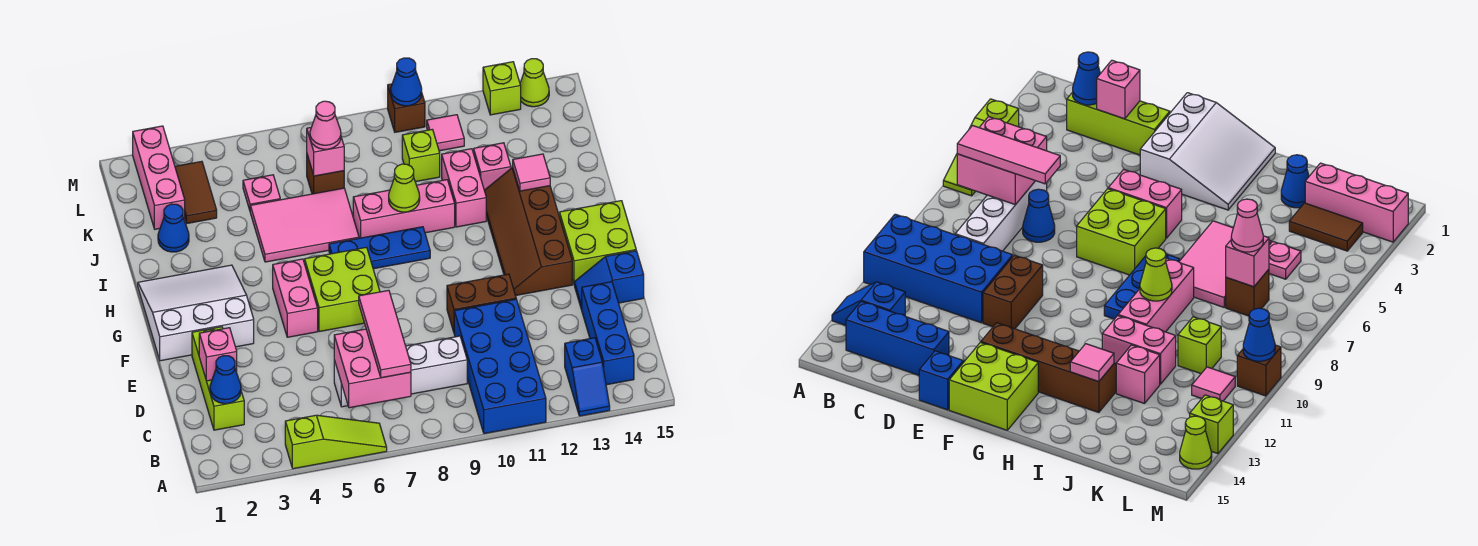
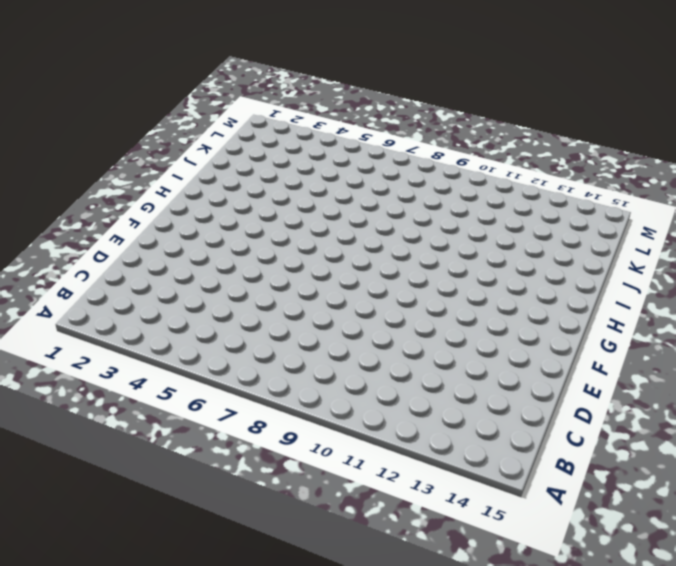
none -> lime 1x3 slope [285,415,387,469]
none -> blue 2x4 brick [454,299,546,434]
none -> blue 1x2 slope [565,338,610,416]
none -> blue 1x3 brick [581,282,634,385]

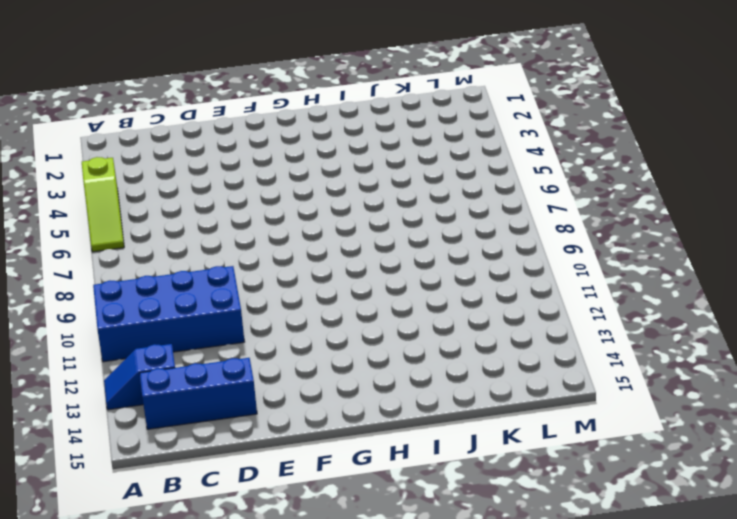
none -> lime 1x3 brick [192,327,244,430]
none -> white 1x4 brick [334,336,467,407]
none -> blue 1x1 cone [1023,189,1055,242]
none -> brown 1x2 brick [447,274,516,332]

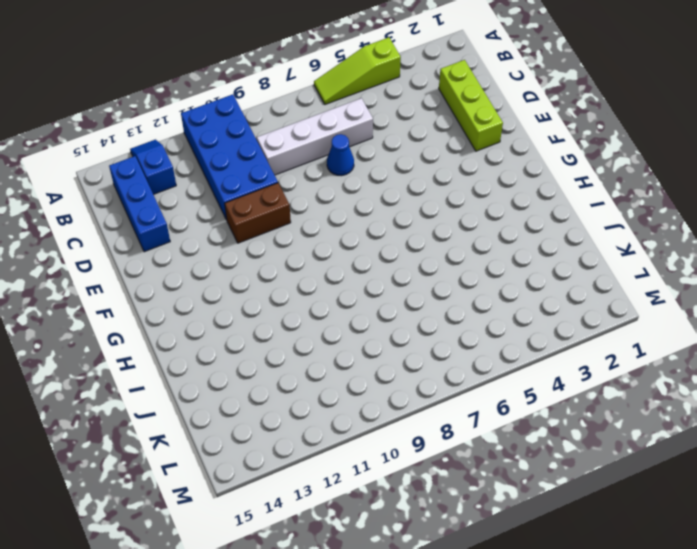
none -> blue 1x2 slope [574,251,644,310]
none -> white 3x3 slope [138,265,254,361]
none -> pink 1x2 brick [273,259,318,337]
none -> lime 2x2 brick [305,247,380,332]

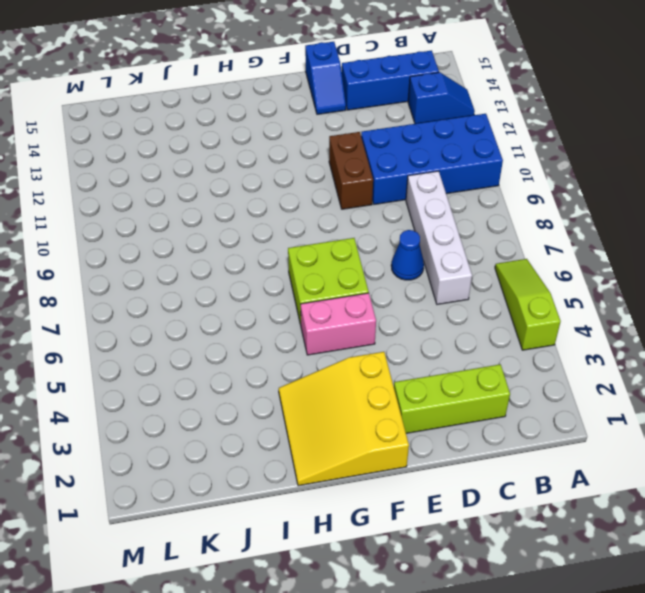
yellow 3x3 slope [279,352,409,486] -> white 3x3 slope [138,265,254,361]
none -> brown 2x4 slope [484,168,572,296]
none -> lime 2x2 brick [560,201,636,283]
none -> blue 1x3 plate [329,227,430,269]
none -> pink 2x3 tile [250,188,359,262]

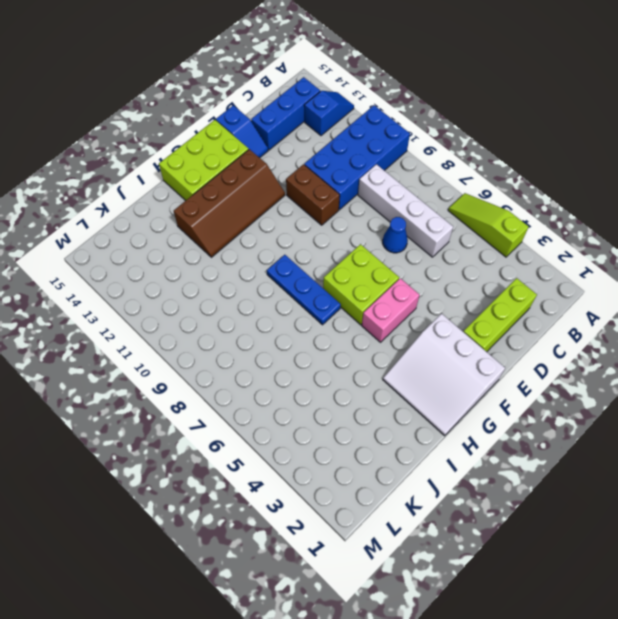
lime 2x3 brick [159,120,249,201] -> lime 2x2 brick [560,201,636,283]
none -> pink 2x3 tile [250,188,359,262]
none -> pink 1x3 brick [353,180,455,238]
none -> pink 1x2 brick [442,149,486,227]
none -> blue 1x1 cone [158,204,189,252]

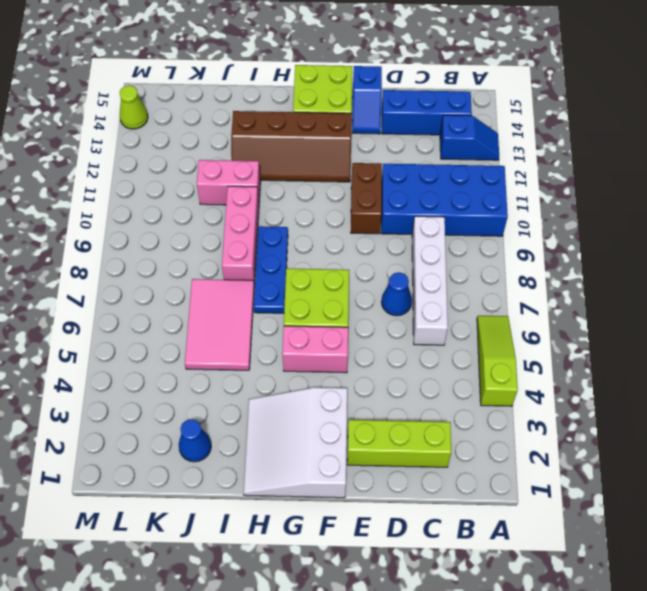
none -> pink 1x1 brick [474,143,511,190]
none -> pink 1x3 brick [133,126,185,229]
none -> brown 1x2 tile [175,161,217,223]
none -> pink 1x1 plate [243,175,280,210]

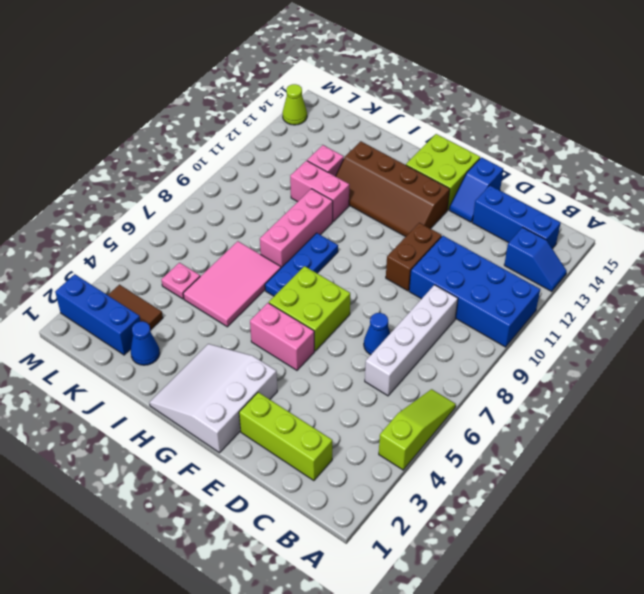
blue 1x3 brick [55,274,141,355] -> pink 1x3 brick [133,126,185,229]
none -> brown 1x1 brick [307,155,344,194]
none -> lime 1x1 brick [402,129,440,182]
none -> pink 1x1 tile [427,115,464,151]
none -> brown 1x1 brick [388,84,425,132]

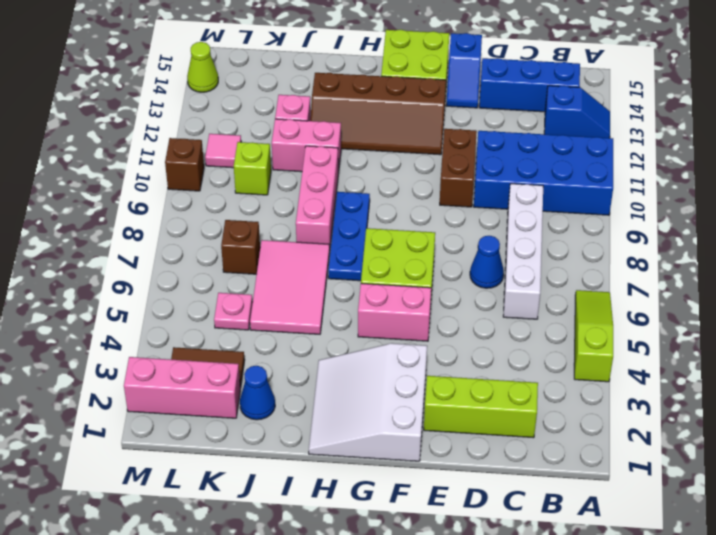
none -> lime 1x1 brick [483,62,521,115]
none -> pink 2x2 brick [334,329,411,408]
none -> blue 1x1 cone [210,356,241,404]
none -> pink 1x1 brick [199,328,237,381]

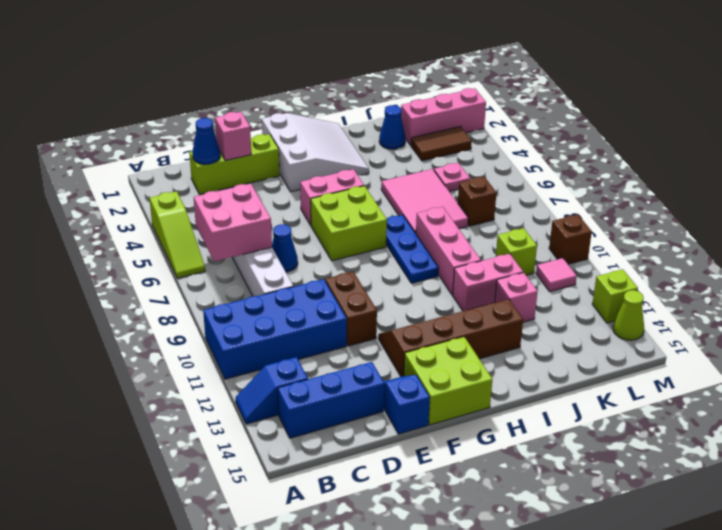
none -> lime 1x1 cone [389,164,420,212]
none -> pink 1x1 tile [513,154,550,191]
none -> pink 1x1 brick [307,128,344,176]
none -> blue 1x1 cone [391,58,422,106]

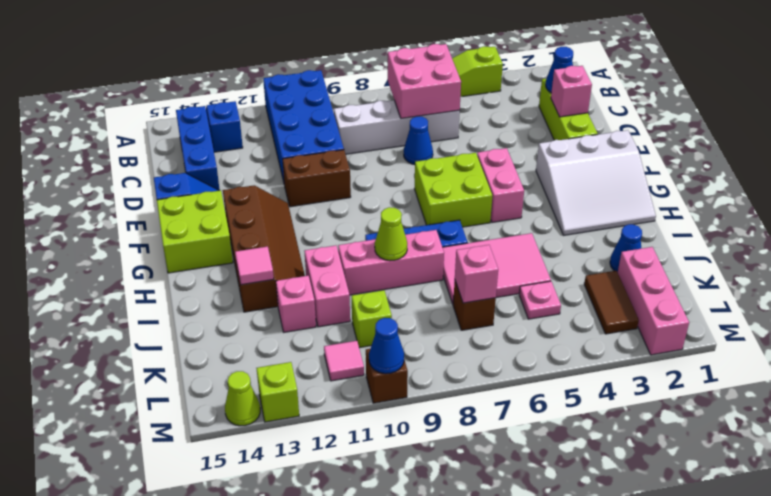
none -> pink 1x3 tile [359,290,411,378]
none -> pink 1x1 cone [310,101,341,149]

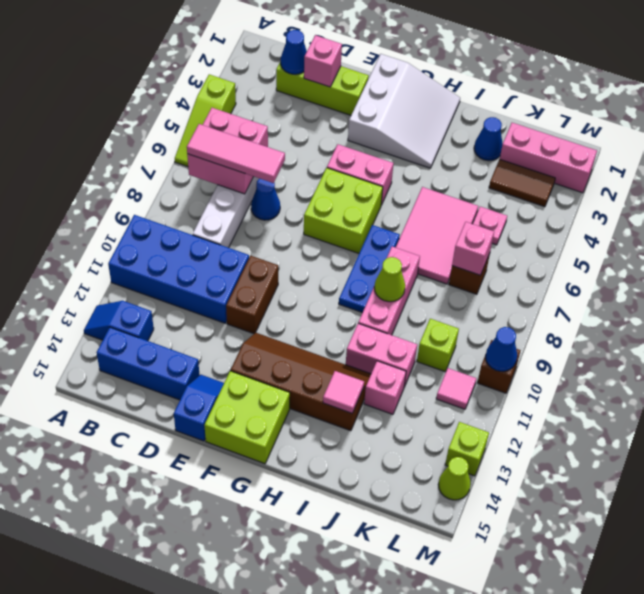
none -> pink 1x1 cone [310,101,341,149]

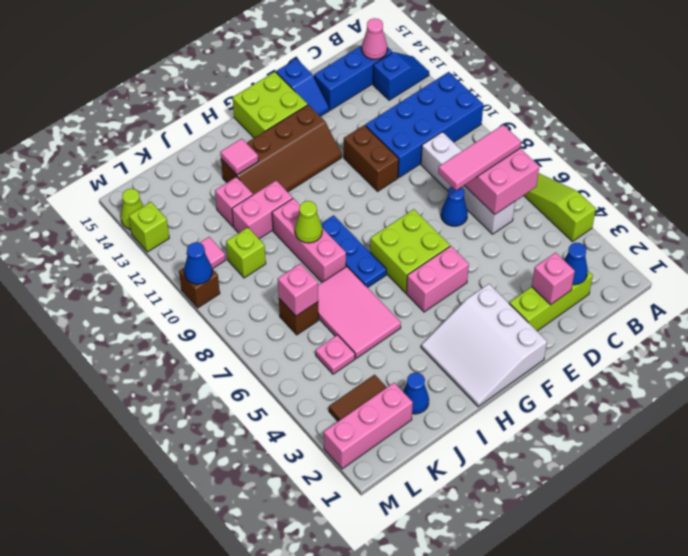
pink 1x1 cone [362,18,387,59] -> pink 1x1 cone moved to [310,101,341,149]

